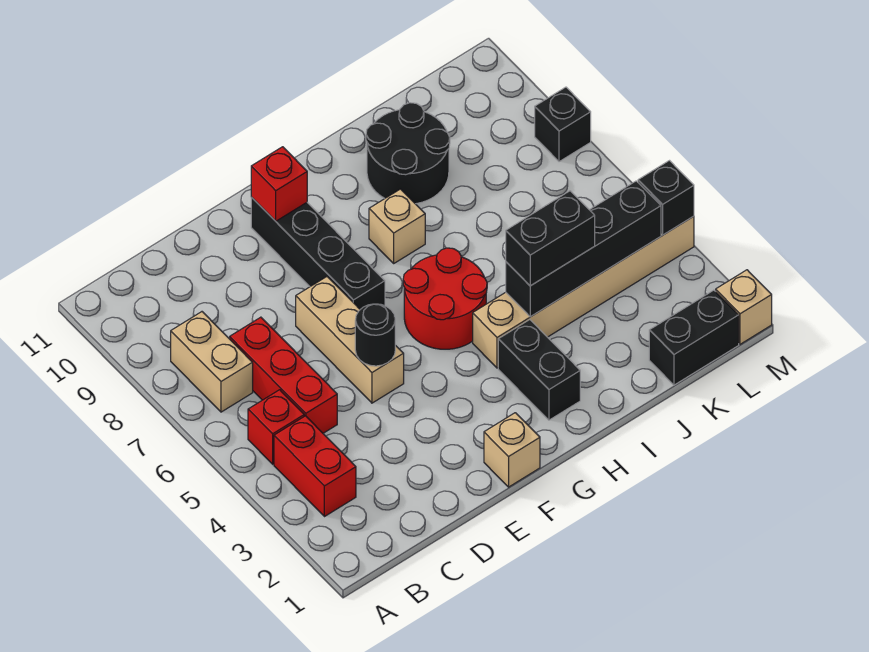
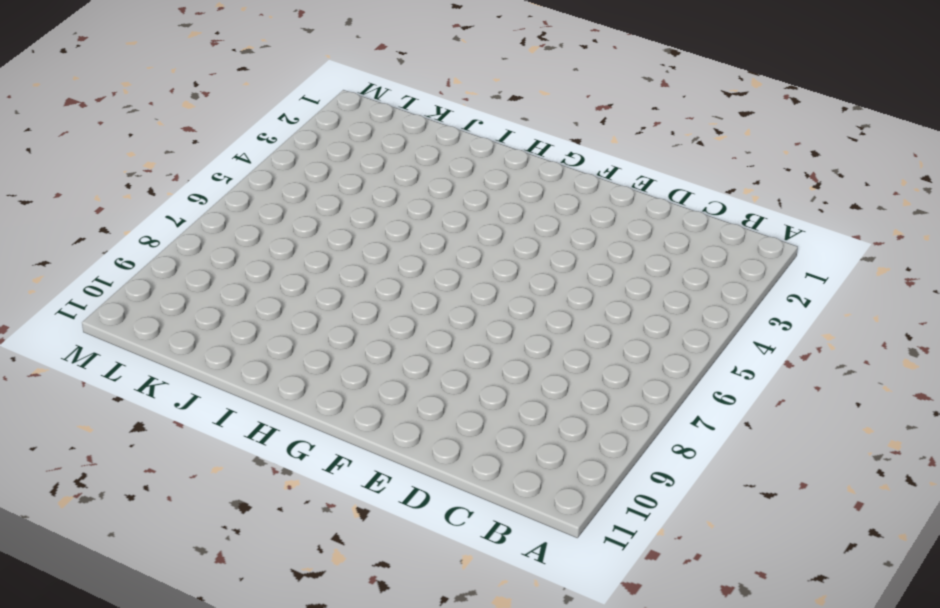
none -> red 1x2 brick [274,416,356,517]
none -> red 1x1 brick [248,390,304,464]
none -> tan 1x2 brick [171,312,253,412]

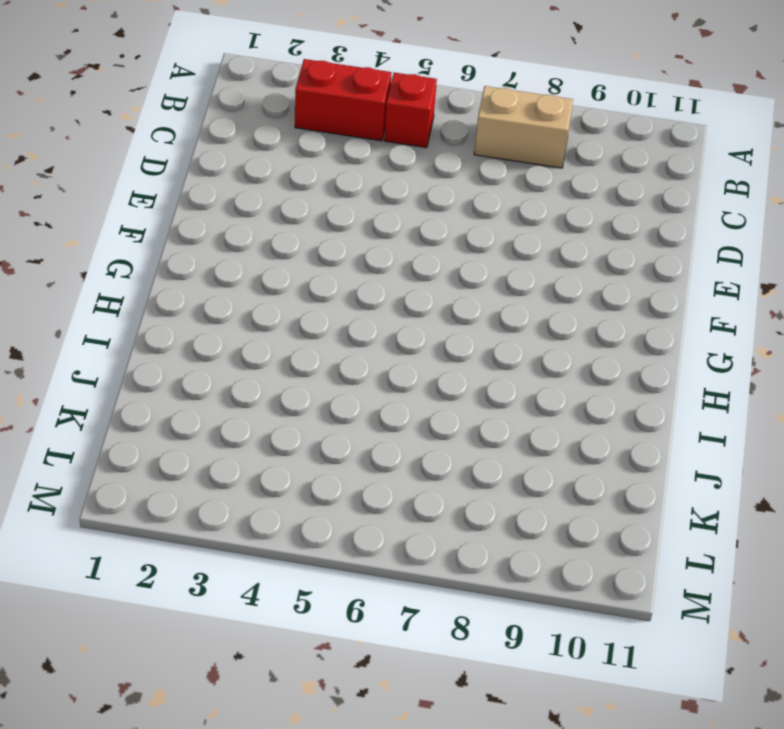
none -> red 1x3 brick [230,317,337,433]
none -> tan 1x3 brick [296,277,404,403]
none -> tan 1x1 brick [484,413,540,487]

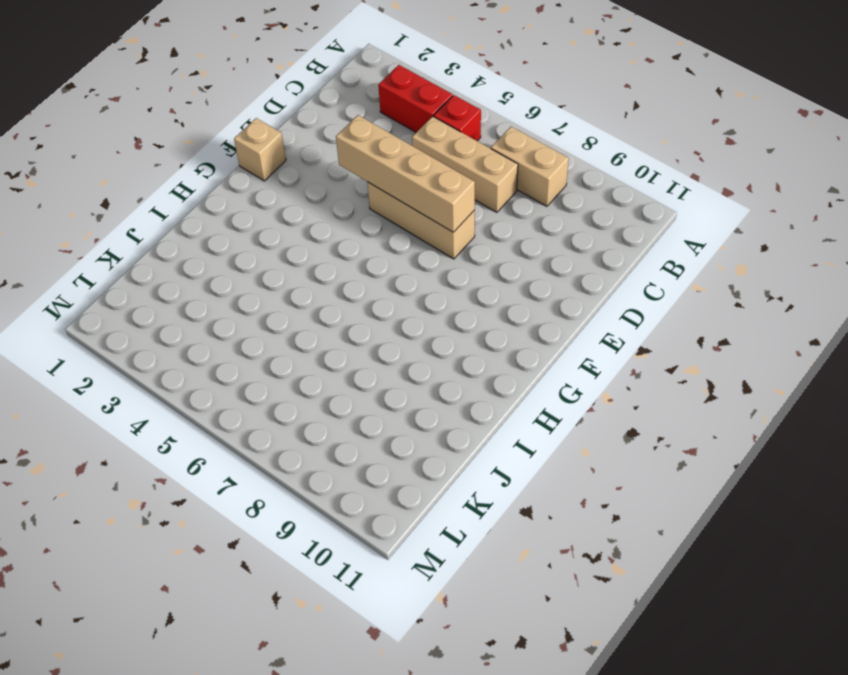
tan 1x3 brick [412,116,518,212] -> red 1x3 brick [230,317,337,433]
tan 1x4 brick [336,115,475,232] -> black 1x1 round brick [355,304,395,366]
none -> black 1x4 brick [251,197,385,309]
none -> red 2x2 round brick [403,248,487,349]
none -> black 1x2 brick [498,320,580,420]

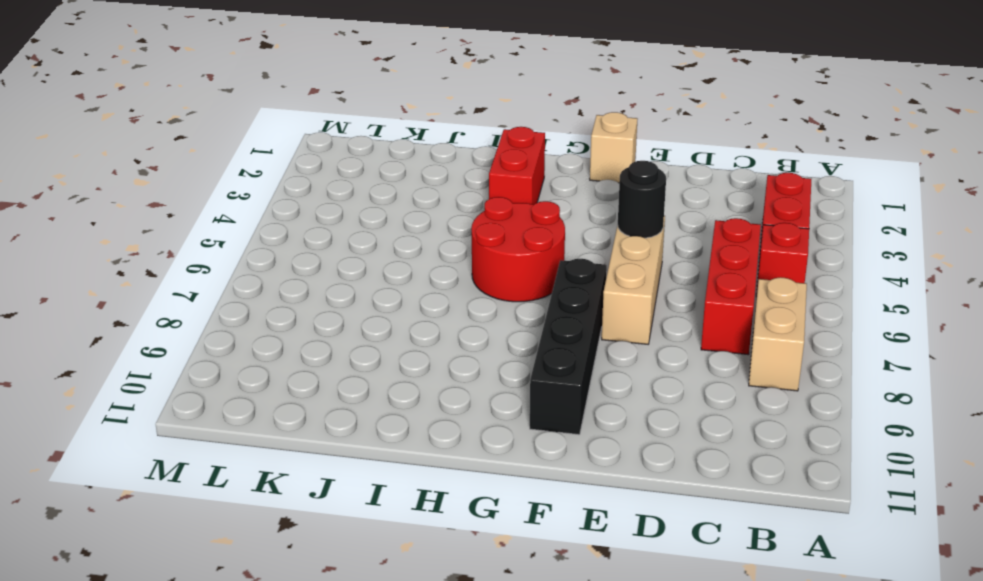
red 1x2 brick [489,127,545,204] -> black 1x2 brick [498,320,580,420]
none -> tan 1x6 brick [473,216,694,368]
none -> tan 1x1 brick [369,189,425,263]
none -> black 2x2 round brick [366,103,450,204]

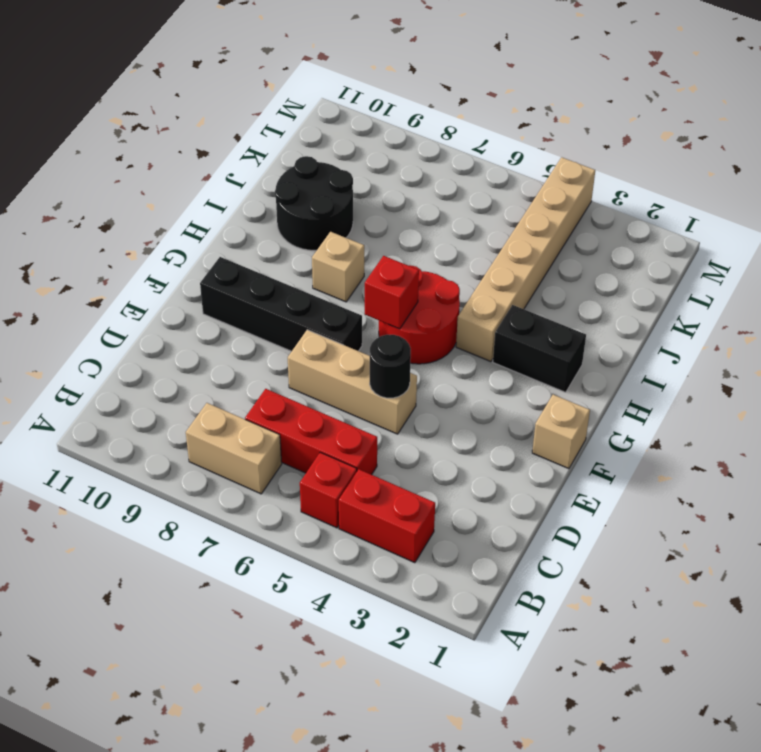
red 1x1 brick [365,256,419,329] -> red 1x1 brick moved to [251,147,307,221]
none -> black 1x2 brick [649,290,739,385]
none -> tan 1x1 brick [716,270,772,344]
none -> black 1x1 brick [535,87,591,162]

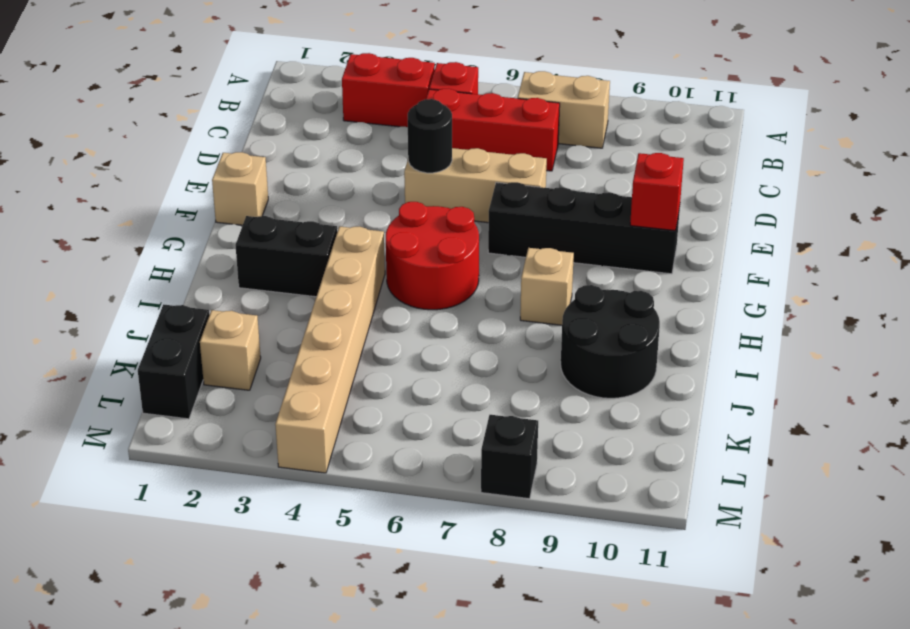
tan 1x1 brick [200,310,261,390] -> tan 1x1 brick moved to [716,270,772,344]
none -> black 1x4 brick [506,181,661,317]
none -> black 1x1 brick [638,161,694,235]
none -> black 1x2 brick [506,191,595,286]

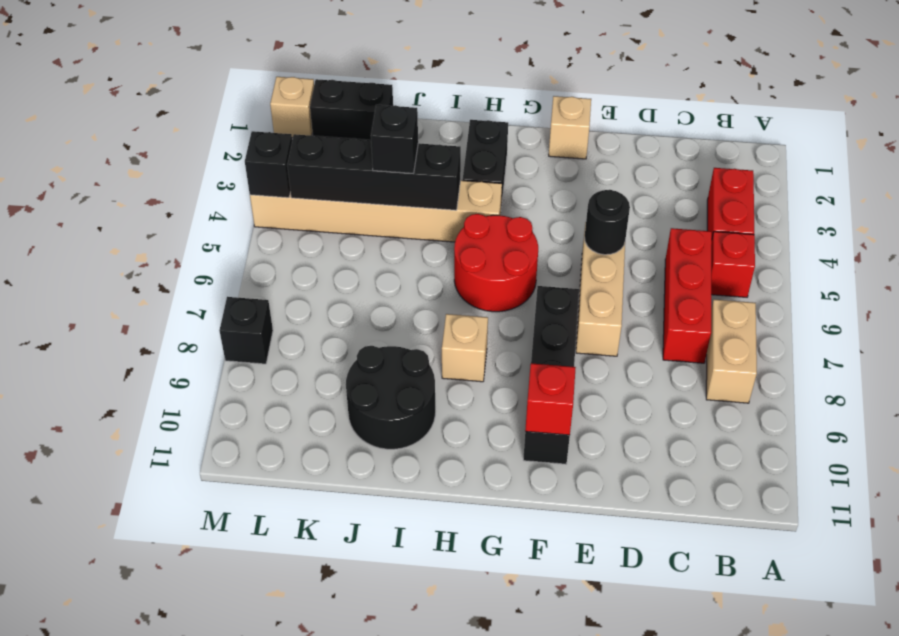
black 1x1 brick [371,105,418,173] -> black 1x2 brick [506,191,595,286]

